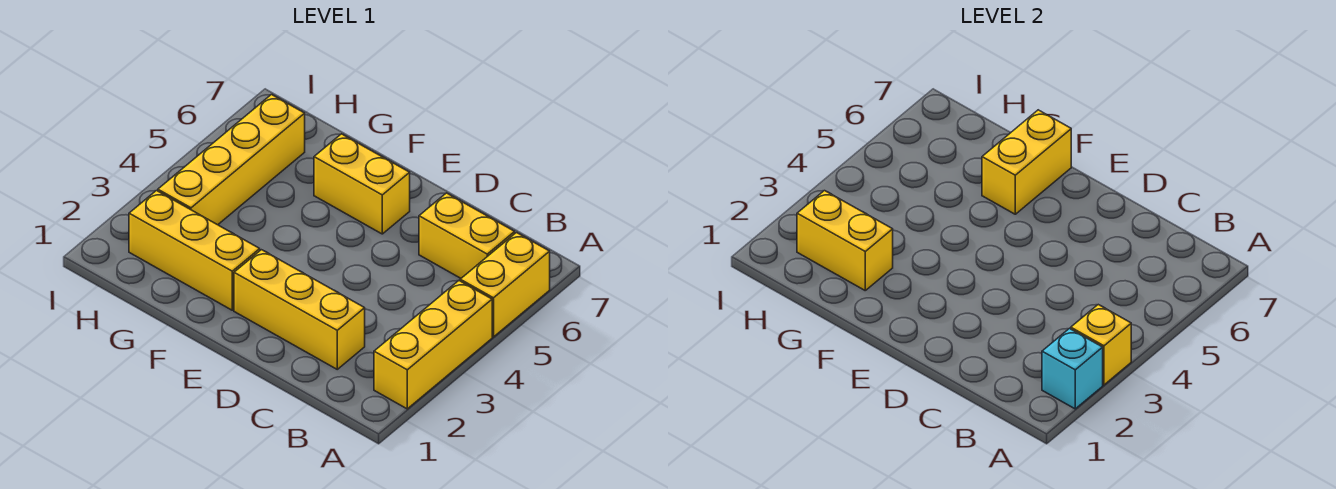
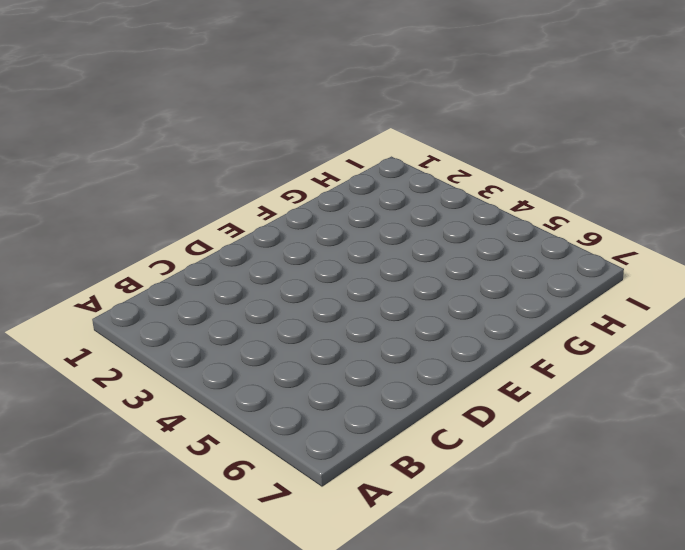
none -> yellow 1x3 brick [374,281,492,409]
none -> yellow 1x2 brick [460,233,550,337]

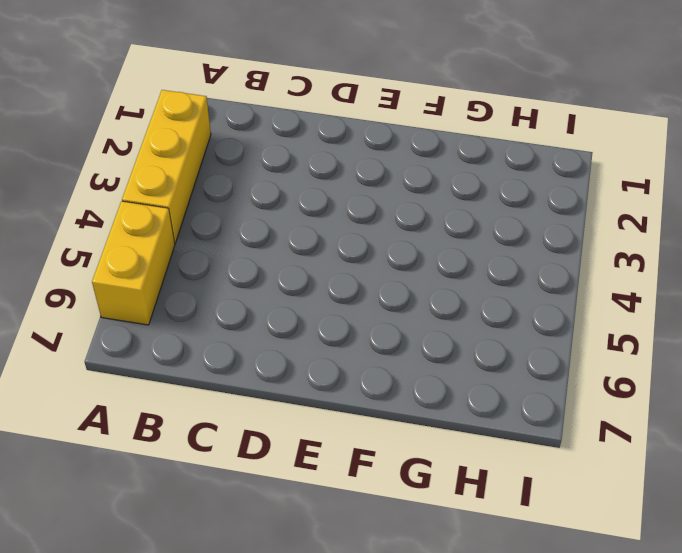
none -> yellow 1x2 brick [419,193,515,278]
none -> yellow 1x3 brick [234,250,365,369]

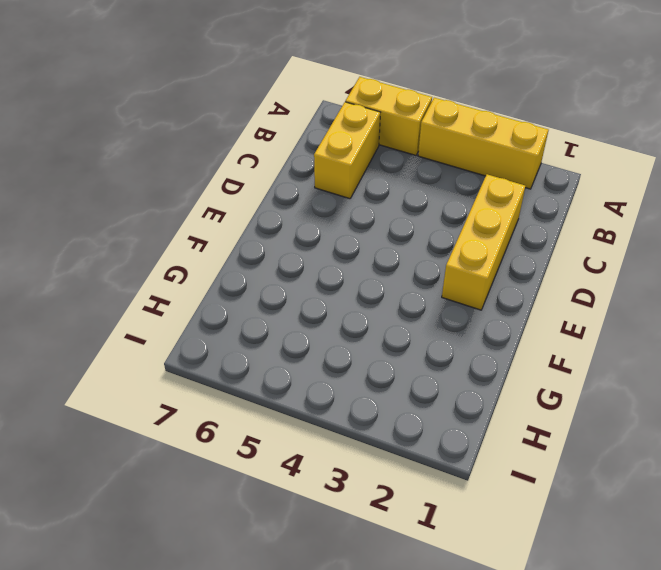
none -> yellow 1x2 brick [314,134,410,234]
none -> yellow 1x3 brick [129,191,260,310]

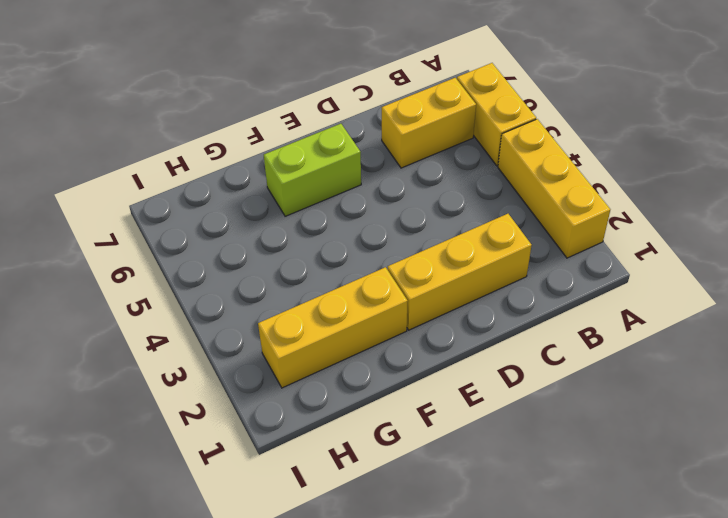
lime 1x2 brick [264,124,361,216] -> yellow 1x2 brick [314,134,410,234]
none -> yellow 1x4 brick [158,95,305,225]
none -> cyan 1x1 brick [1042,329,1103,409]

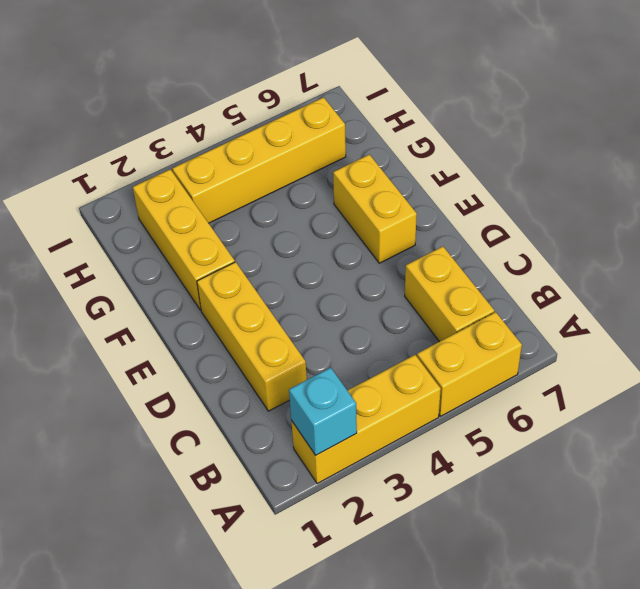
none -> yellow 1x1 brick [1071,305,1131,385]
none -> yellow 1x2 brick [982,110,1071,214]

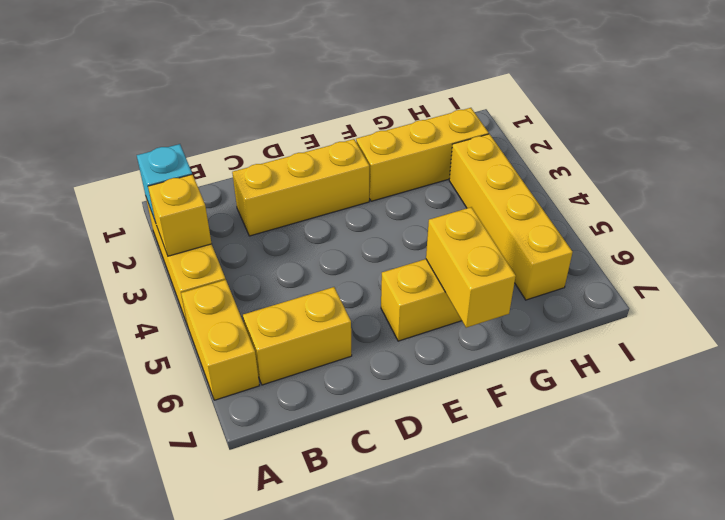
none -> yellow 1x2 brick [797,191,893,290]

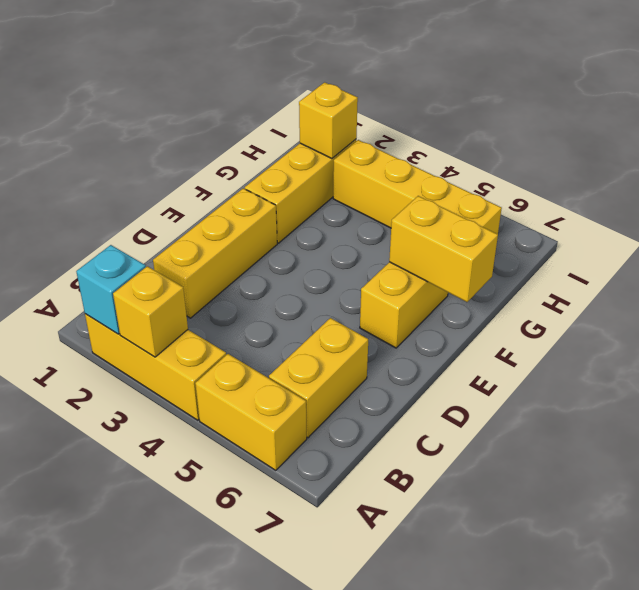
yellow 1x1 brick [299,82,358,159] -> yellow 1x2 brick [797,191,893,290]

